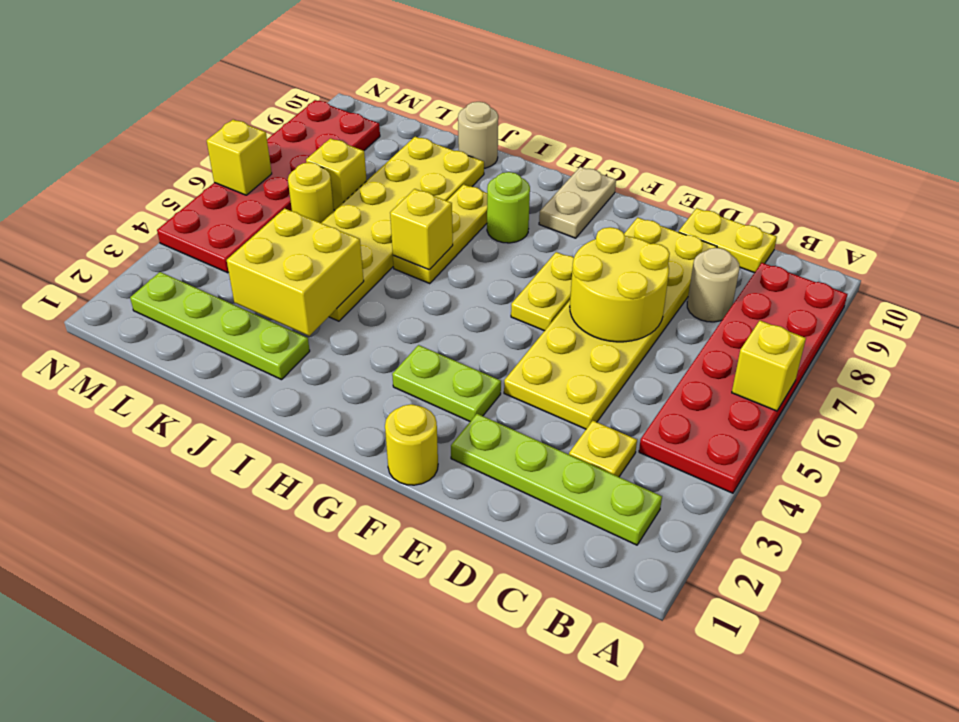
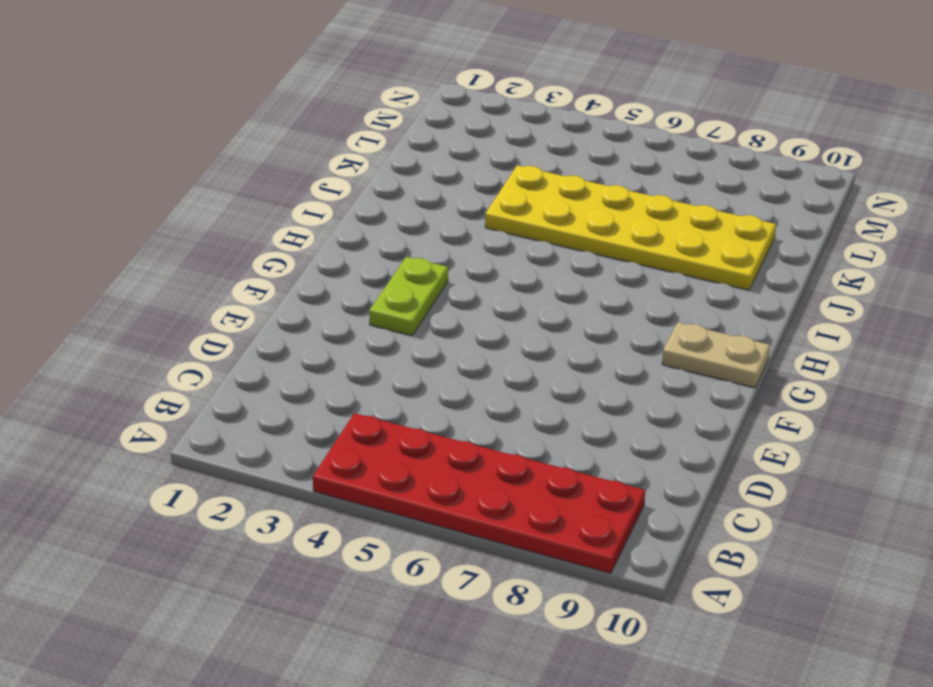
none -> lime 1x4 plate [451,414,662,545]
none -> yellow 1x1 plate [569,421,637,477]
none -> tan 1x1 round brick [687,248,740,322]

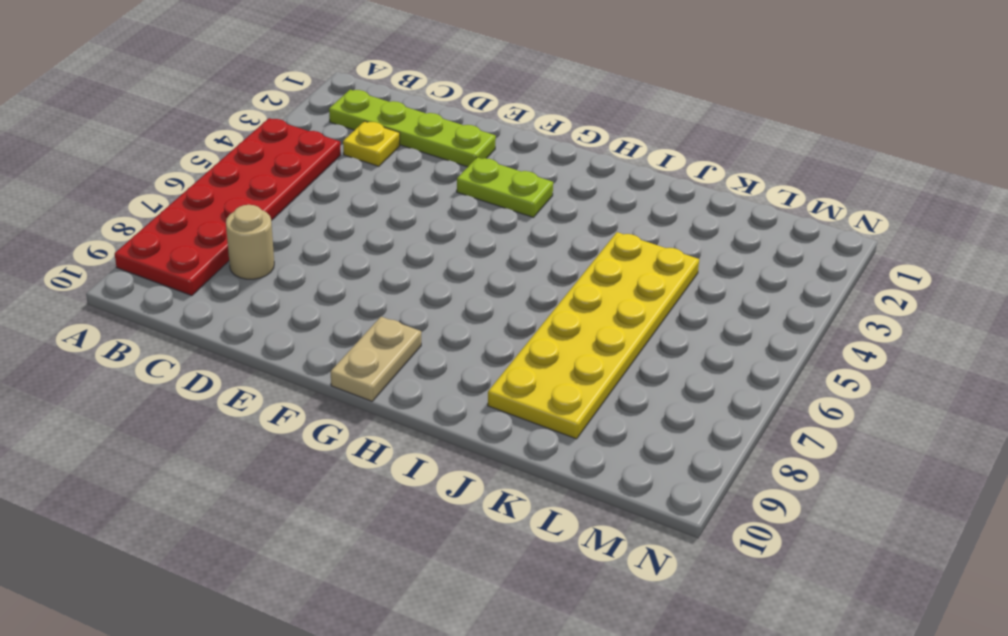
none -> yellow 1x2 plate [679,208,777,273]
none -> yellow 2x6 plate [504,217,717,429]
none -> yellow 1x1 round brick [385,404,438,485]

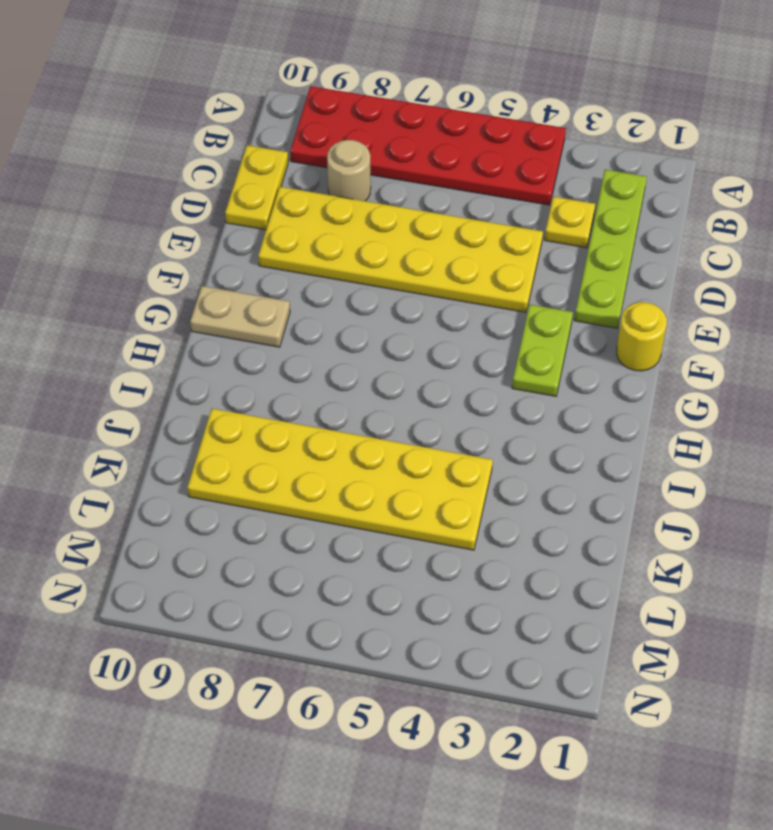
none -> yellow 1x2 plate [511,252,574,331]
none -> lime 1x1 round brick [487,172,530,243]
none -> yellow 1x3 plate [393,184,487,284]

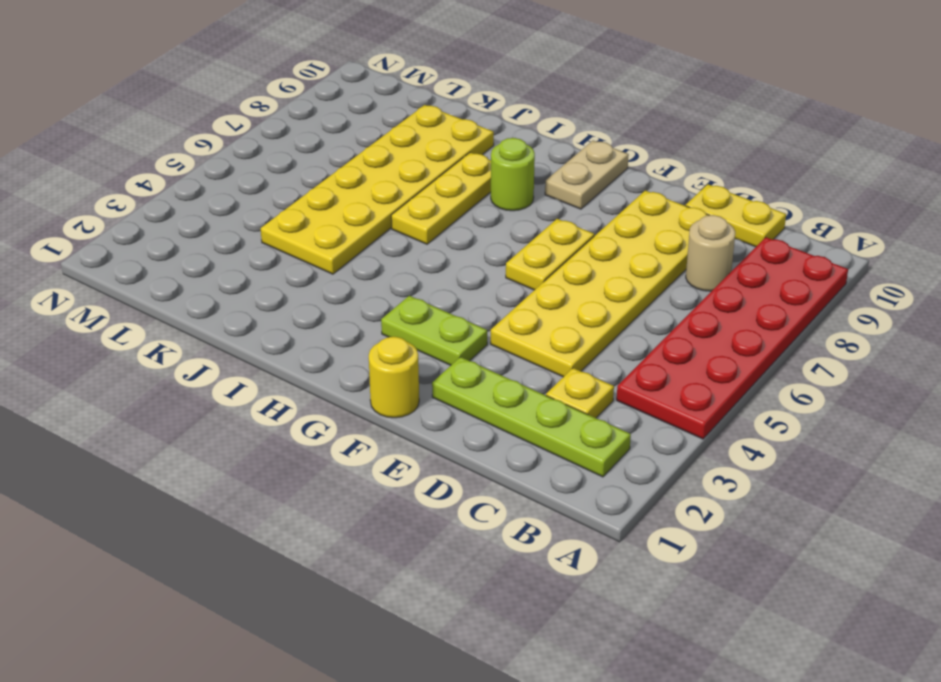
none -> lime 1x4 plate [130,272,310,380]
none -> tan 1x1 round brick [458,102,498,168]
none -> yellow 1x1 round brick [288,162,334,223]

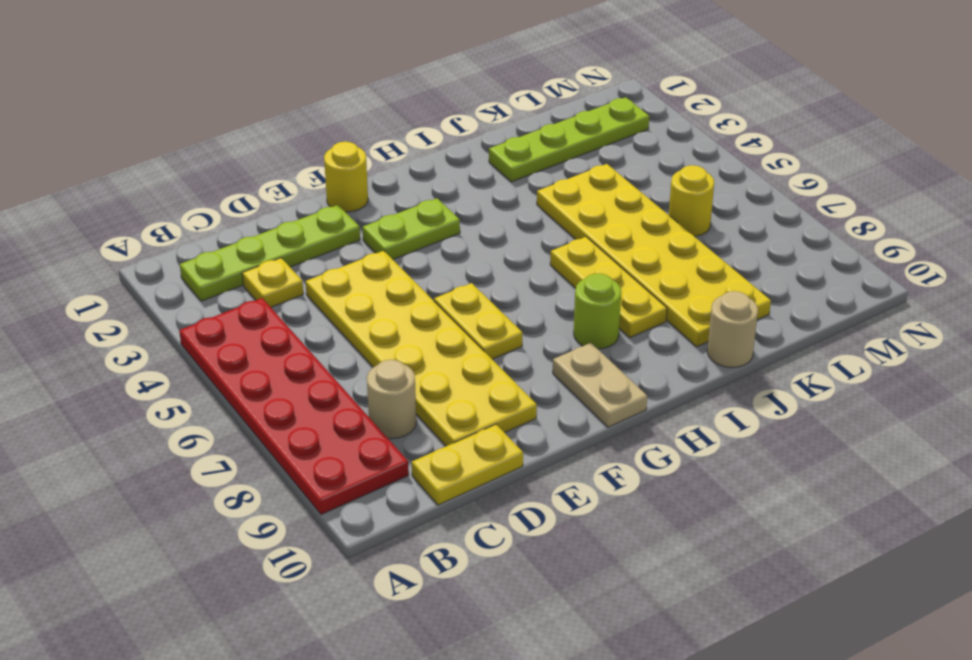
none -> yellow 1x1 brick [306,138,367,210]
none -> red 2x6 plate [157,100,380,273]
none -> yellow 1x1 brick [732,321,806,411]

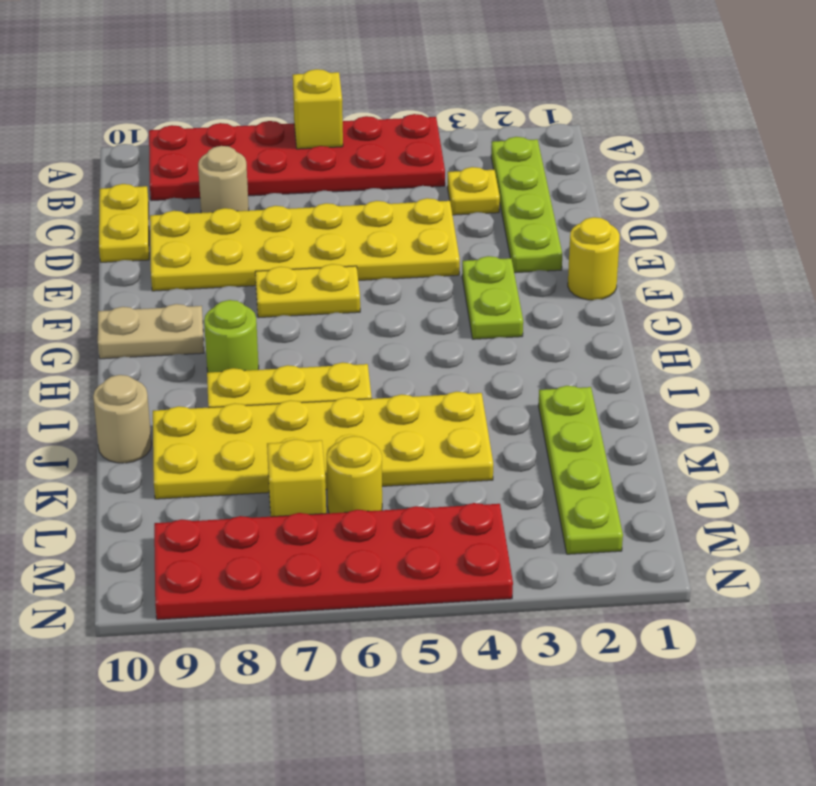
none -> yellow 2x2 round brick [570,227,670,342]
none -> yellow 1x1 brick [390,189,453,270]
none -> yellow 2x2 brick [227,208,364,336]

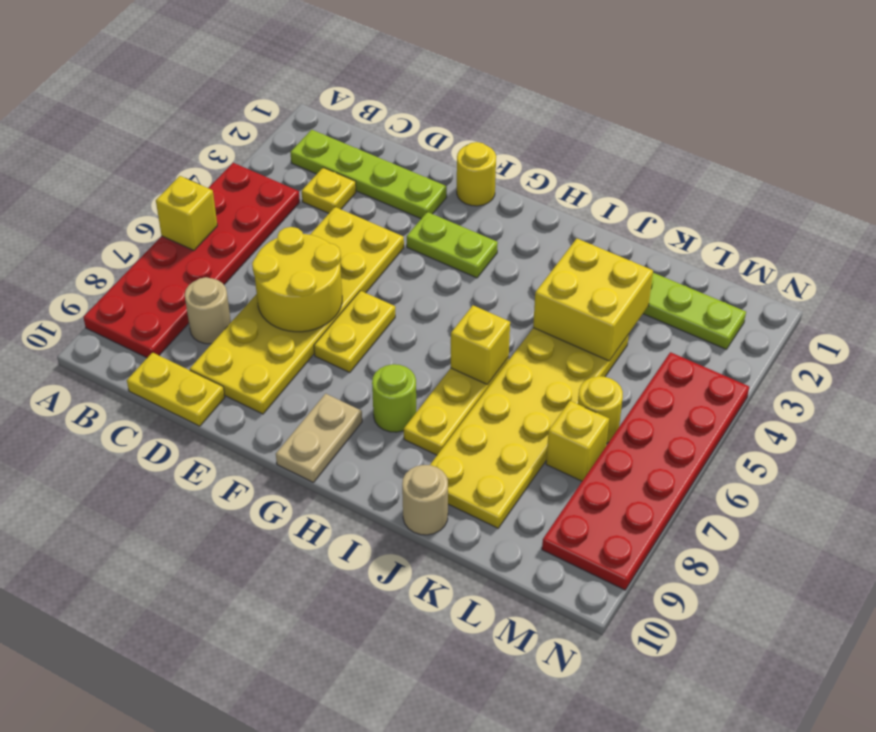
none -> yellow 1x1 brick [207,120,272,195]

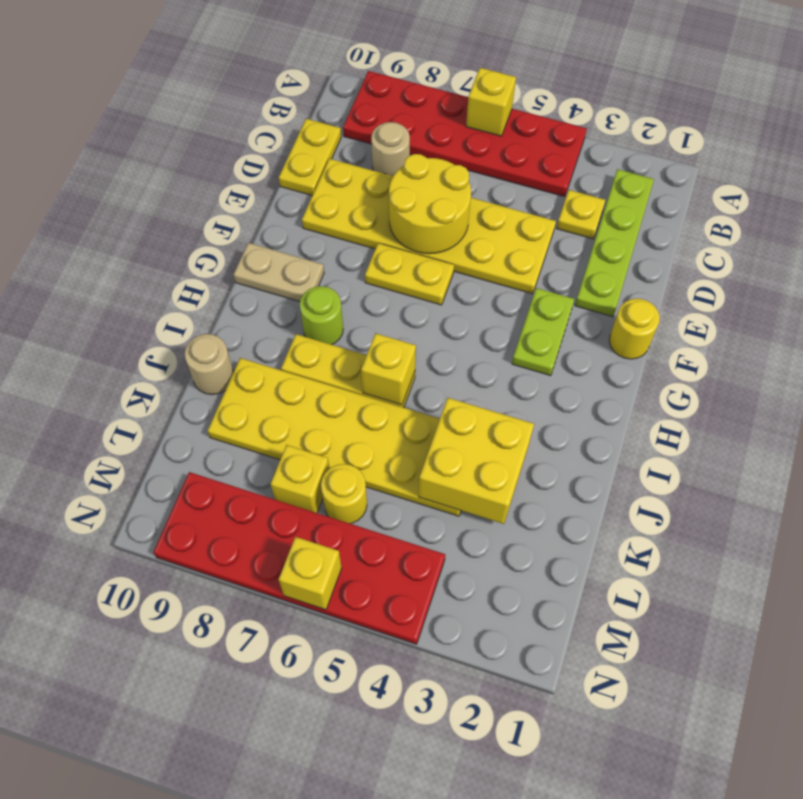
none -> lime 1x4 plate [130,272,310,380]

